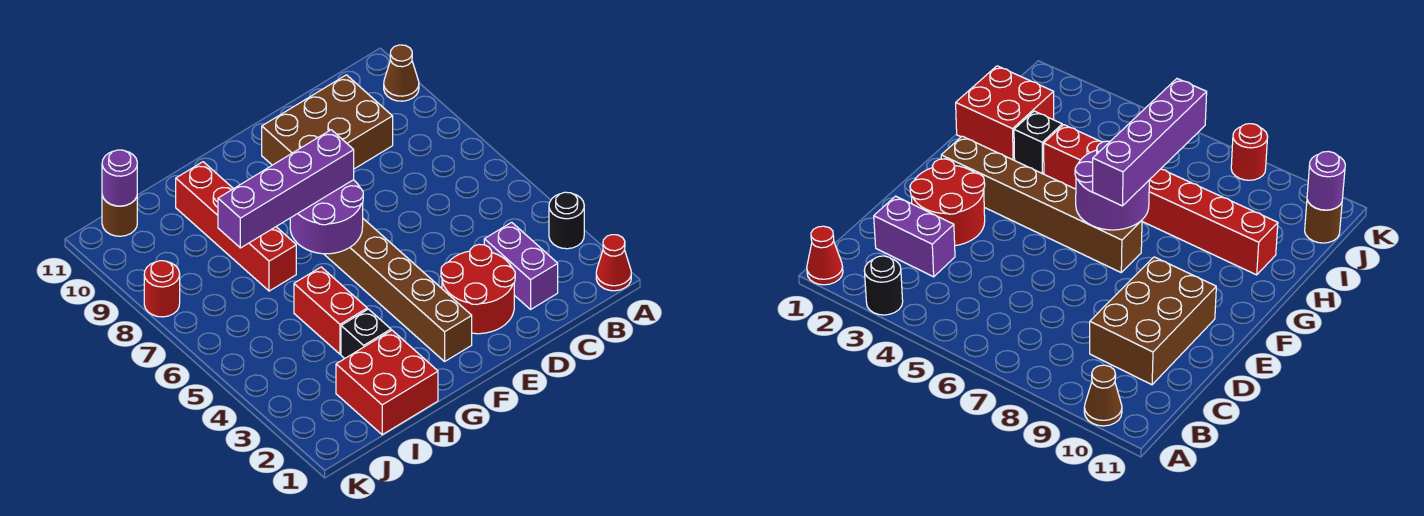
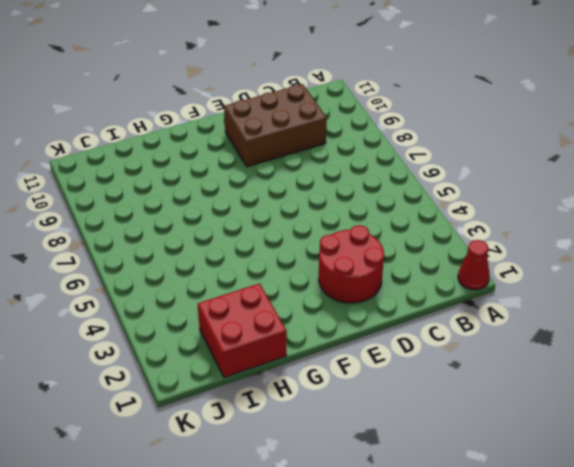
none -> black 1x1 round brick [549,192,584,249]
none -> brown 1x1 cone [384,45,419,101]
none -> purple 1x2 brick [484,222,558,309]

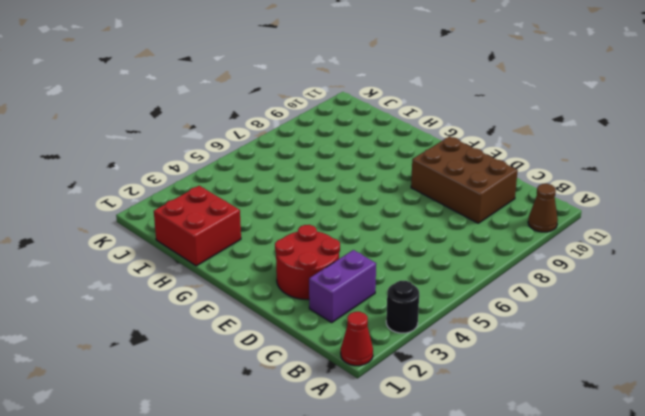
none -> brown 1x6 brick [324,219,472,361]
none -> black 1x1 brick [341,309,391,358]
none -> red 1x2 brick [294,267,367,354]

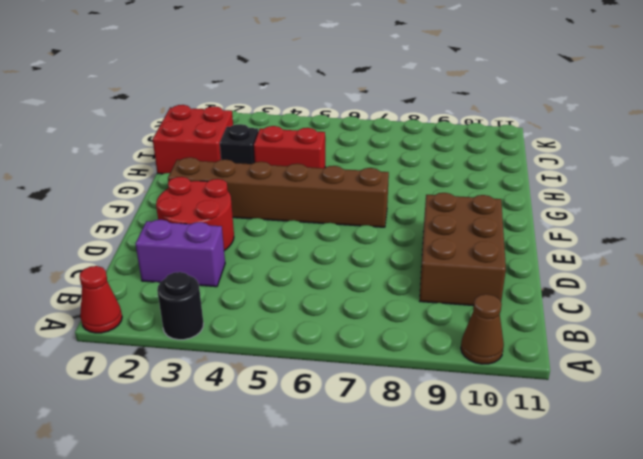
none -> red 1x4 brick [176,162,296,291]
none -> brown 1x1 round brick [102,195,137,236]
none -> red 1x1 round brick [144,261,180,317]

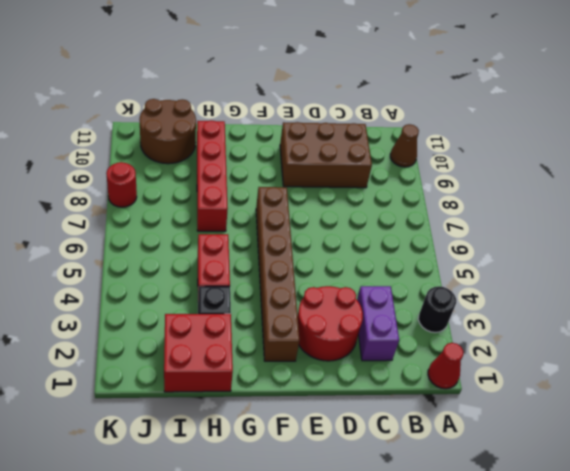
brown 2x2 round brick [139,99,196,164] -> brown 1x1 round brick [102,195,137,236]
none -> purple 2x2 round brick [290,180,363,254]
none -> purple 1x1 round brick [102,150,137,206]
none -> purple 1x4 brick [218,130,354,248]

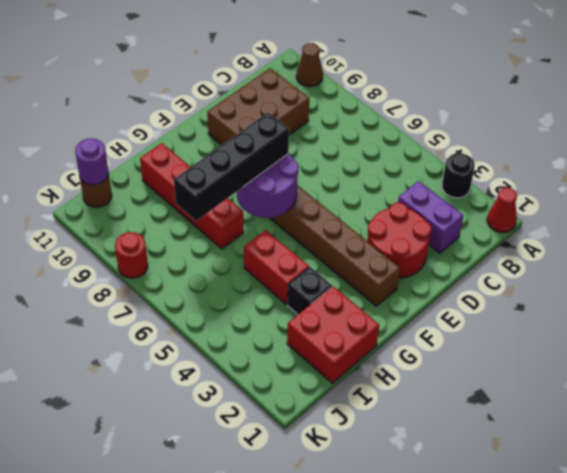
black 1x4 brick [174,113,289,221] -> purple 1x4 brick [218,130,354,248]

